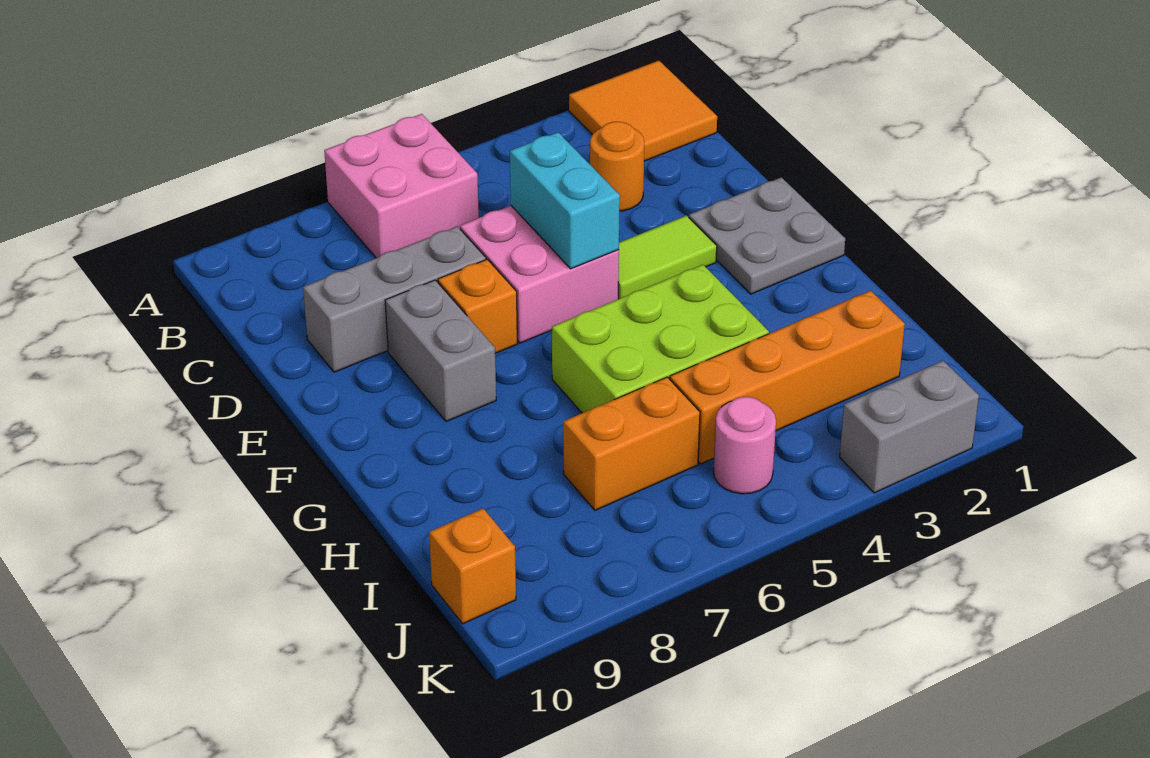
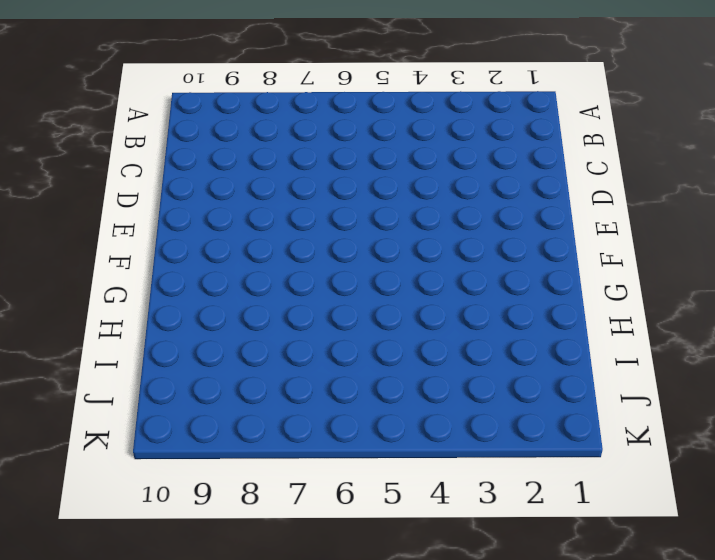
none -> orange 2x2 tile [569,61,717,161]
none -> pink 2x2 brick [324,114,479,258]
none -> orange 1x1 round brick [590,122,644,211]

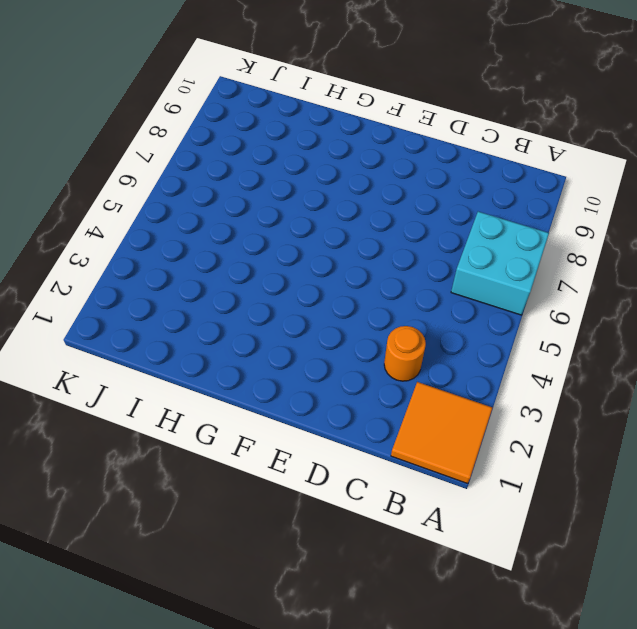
cyan 2x2 brick [451,212,549,315] -> pink 2x2 brick [324,114,479,258]
none -> pink 2x2 brick [460,206,619,343]
none -> grey 1x3 brick [303,226,486,372]
none -> grey 2x2 plate [689,177,845,294]

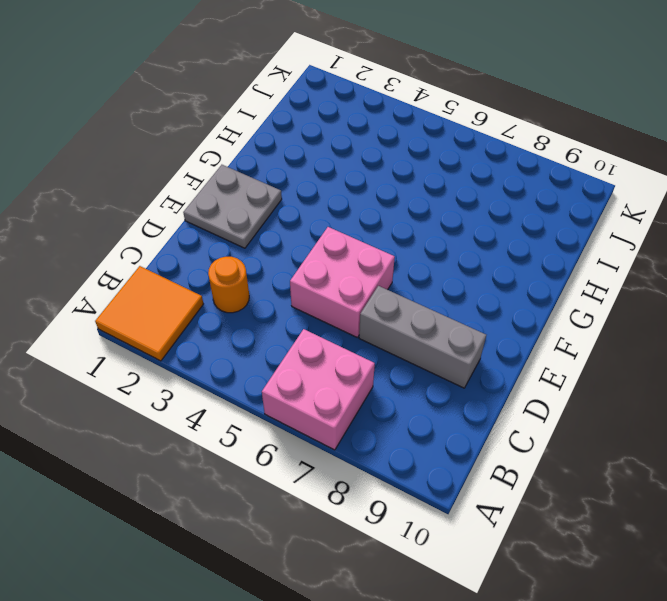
none -> lime 1x2 tile [618,215,717,299]
none -> orange 1x1 brick [438,259,517,353]
none -> grey 1x2 brick [385,280,496,422]

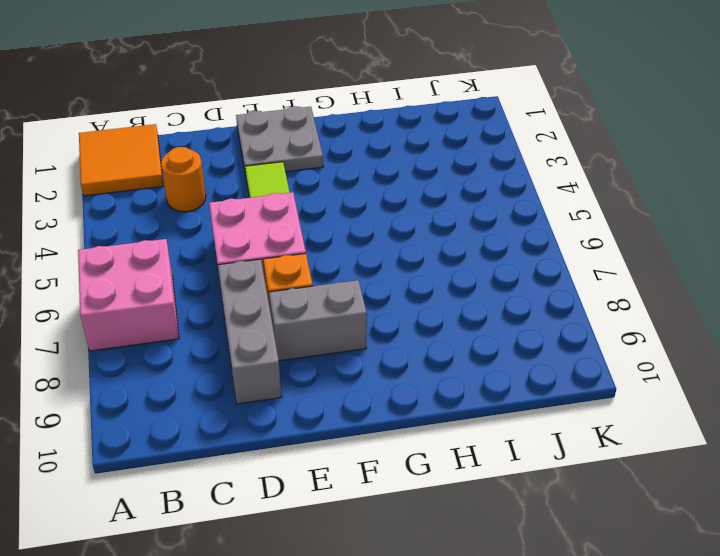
none -> lime 2x3 brick [552,265,769,413]
none -> orange 1x4 brick [670,291,905,464]
none -> orange 1x2 brick [563,377,700,510]

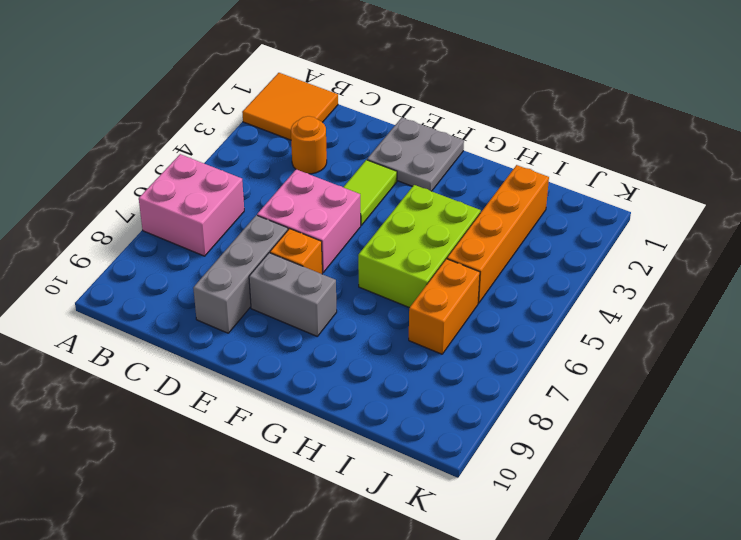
none -> pink 1x1 round brick [714,397,776,494]
none -> orange 1x1 brick [429,509,516,624]
none -> grey 1x2 brick [840,361,979,493]

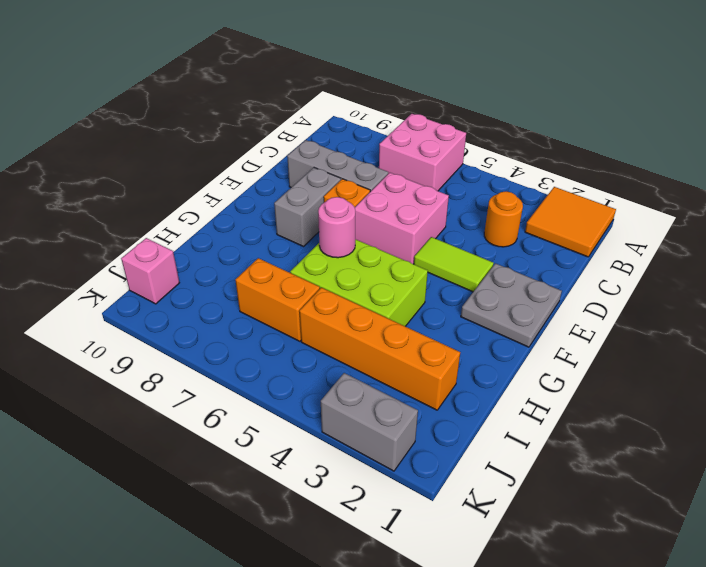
pink 1x1 round brick [318,197,355,258] -> pink 1x1 round brick moved to [714,397,776,494]
pink 1x1 brick [121,238,179,304] -> orange 1x1 brick [429,509,516,624]
none -> cyan 1x2 brick [510,132,620,269]

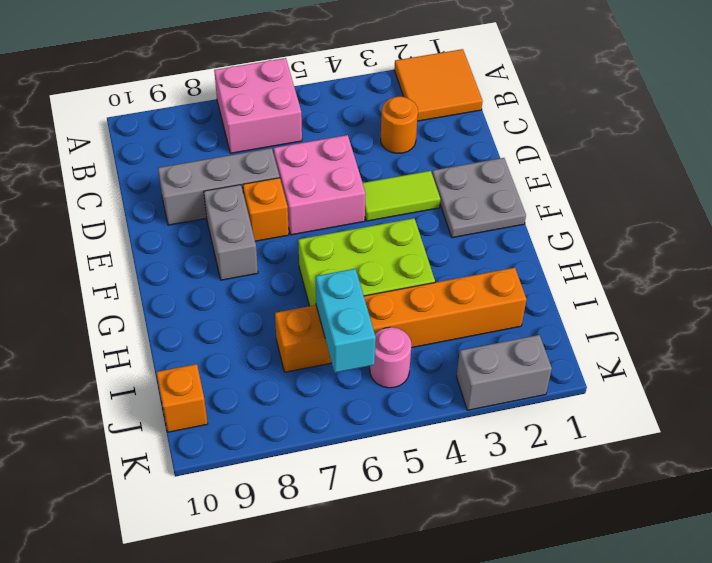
cyan 1x2 brick [316,269,376,373] -> cyan 1x2 brick moved to [510,132,620,269]

